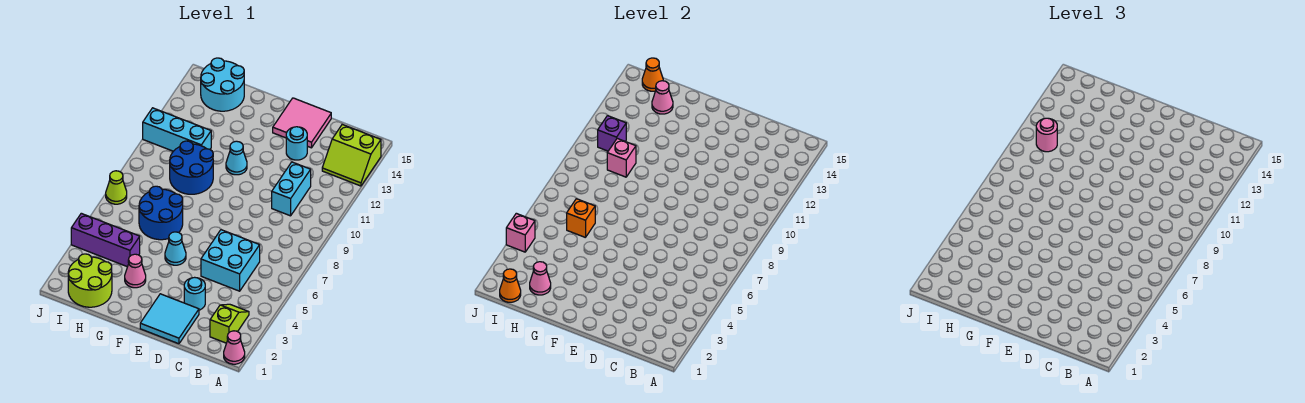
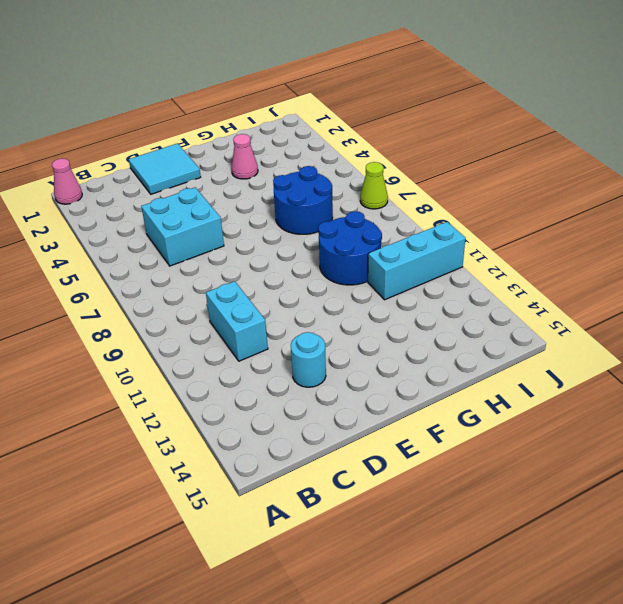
none -> lime 2x2 slope [322,125,381,186]
none -> lime 1x2 slope [210,304,249,343]
none -> cyan 1x1 round brick [184,277,205,310]

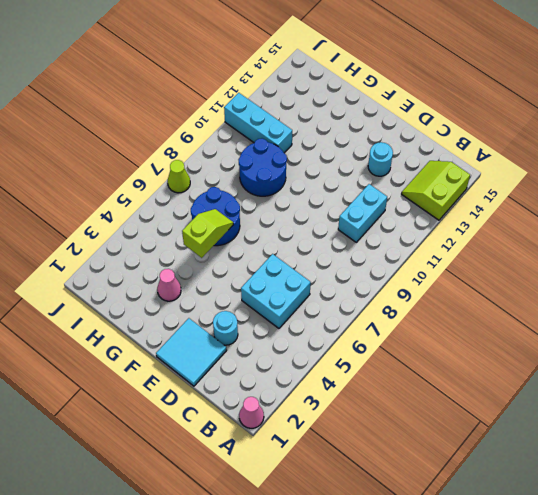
lime 2x2 slope [402,161,470,220] -> lime 2x2 slope turned to [322,125,381,186]
lime 1x2 slope [182,209,233,258] -> lime 1x2 slope moved to [210,304,249,343]
none -> pink 2x2 tile [273,98,331,148]
none -> cyan 1x1 cone [165,232,186,265]
none -> cyan 1x1 cone [226,141,247,175]

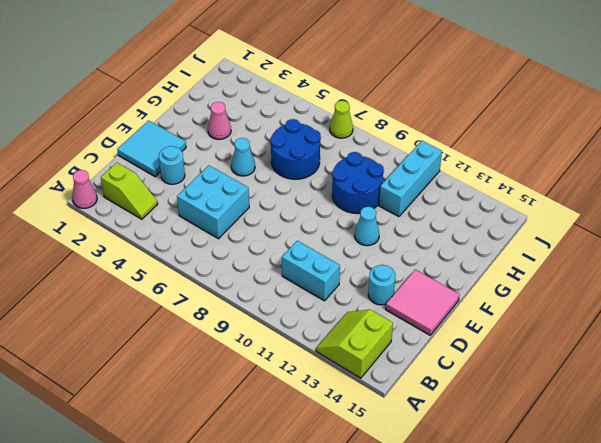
none -> lime 2x2 round brick [68,254,112,307]
none -> purple 1x3 brick [71,213,140,267]
none -> cyan 2x2 round brick [201,58,244,111]

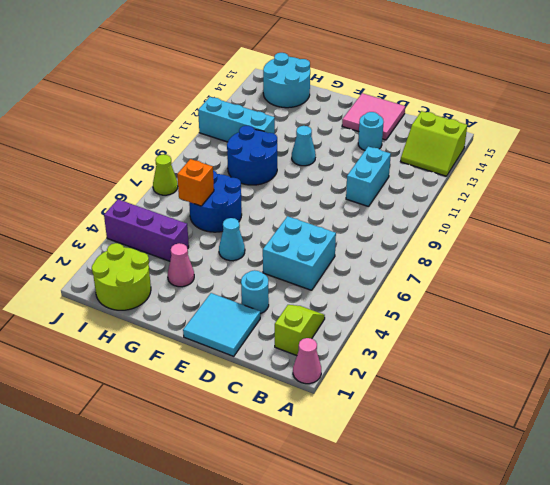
none -> pink 1x1 cone [530,262,551,295]
none -> pink 1x1 brick [607,138,636,177]
none -> pink 1x1 cone [652,81,673,114]

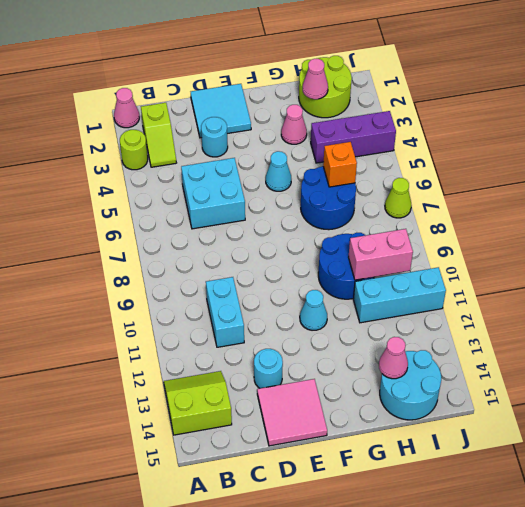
lime 1x1 round brick [120,130,148,170] -> none
pink 1x2 brick [349,229,413,280] -> pink 1x1 brick [607,138,636,177]
none -> orange 1x1 cone [500,269,521,302]
none -> purple 1x1 brick [598,116,626,151]
none -> orange 1x1 cone [642,58,663,91]

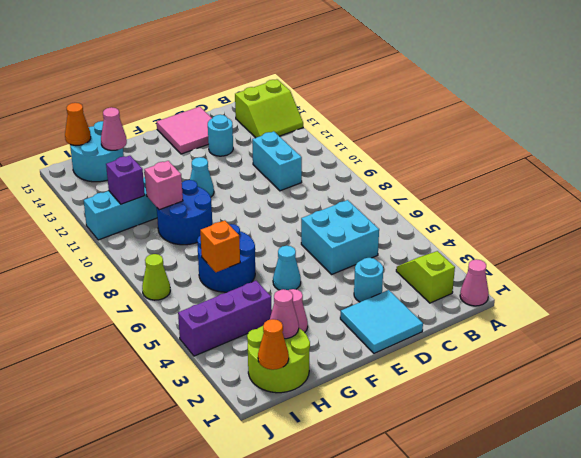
none -> pink 1x1 brick [506,213,535,252]
none -> pink 1x1 round brick [1036,118,1057,152]

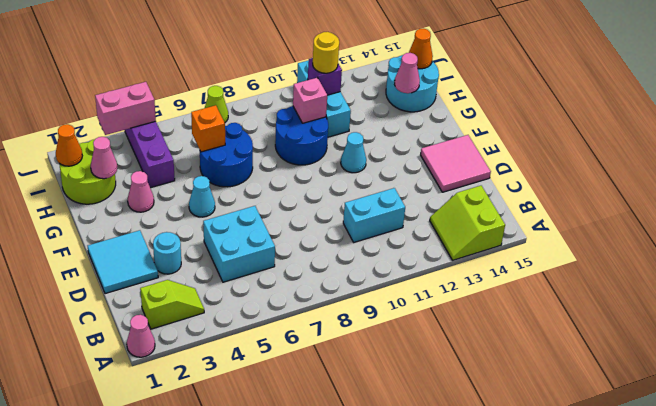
yellow 1x1 round brick [313,32,339,73] -> pink 1x1 round brick [1036,118,1057,152]
pink 1x2 brick [95,82,156,135] -> pink 1x1 brick [506,213,535,252]
none -> cyan 1x1 round brick [286,127,307,160]

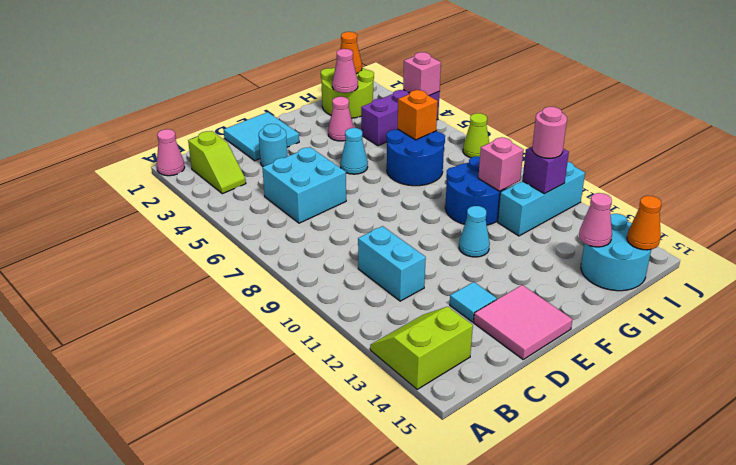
cyan 1x1 tile [450,282,497,322] -> cyan 1x1 round brick [286,127,307,160]

